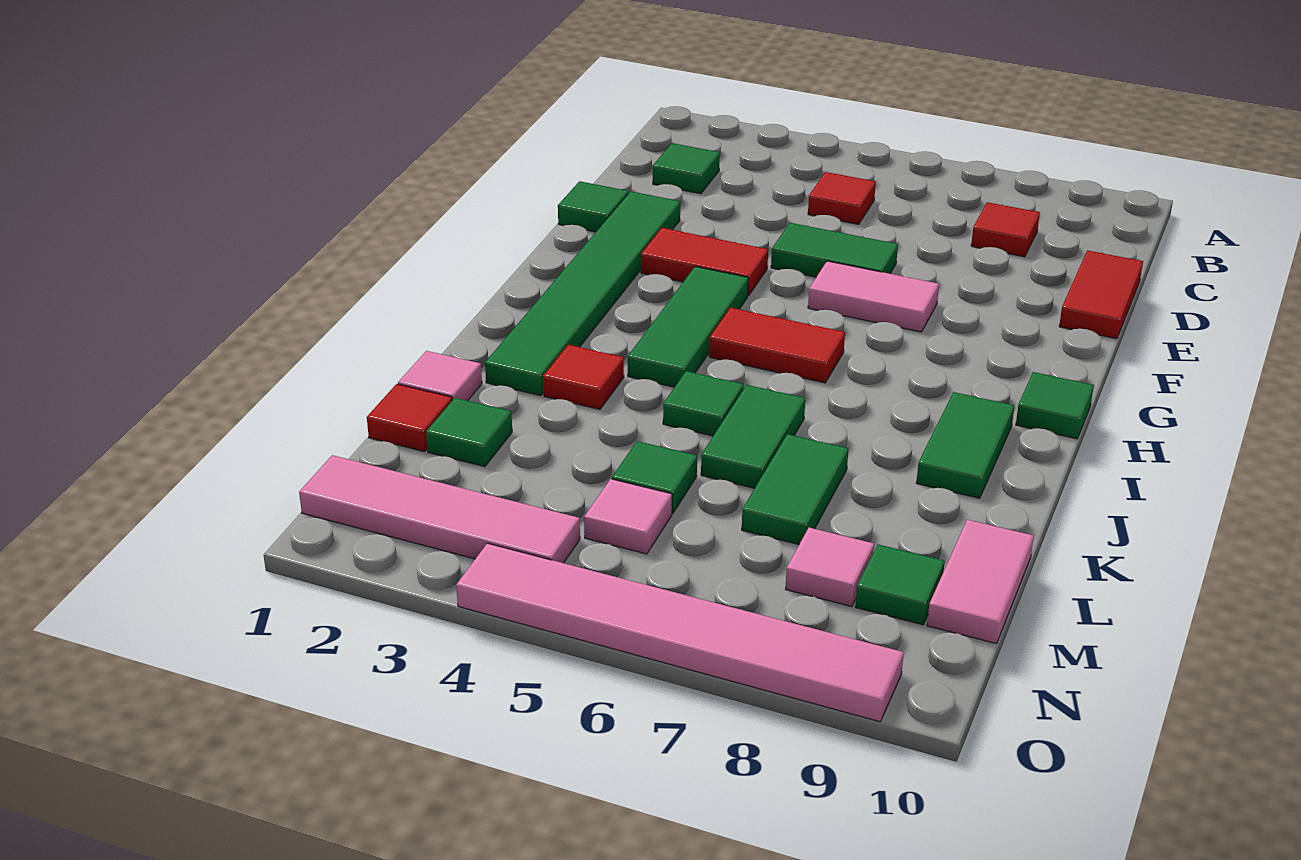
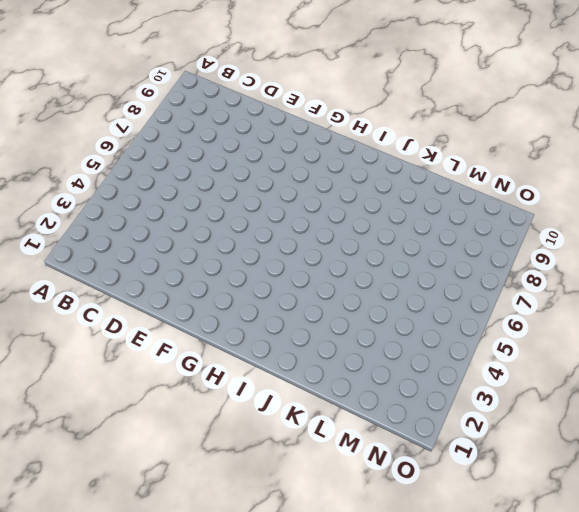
none -> green 1x1 tile [653,143,720,194]
none -> red 1x1 tile [808,172,876,224]
none -> red 1x1 tile [971,202,1040,257]

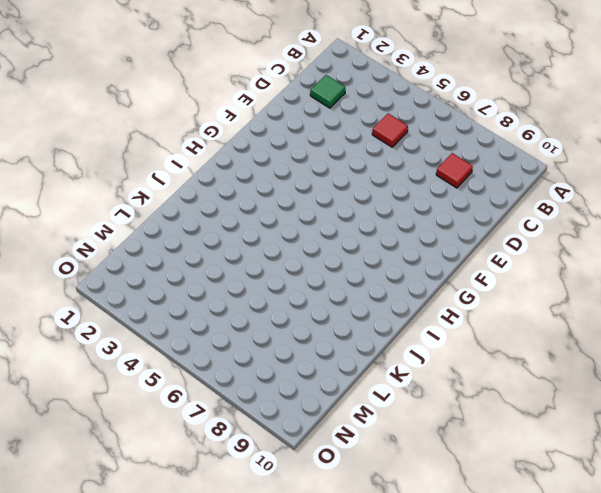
none -> red 1x2 tile [1059,250,1143,339]
none -> green 1x1 tile [558,181,628,232]
none -> green 1x6 tile [485,191,680,396]

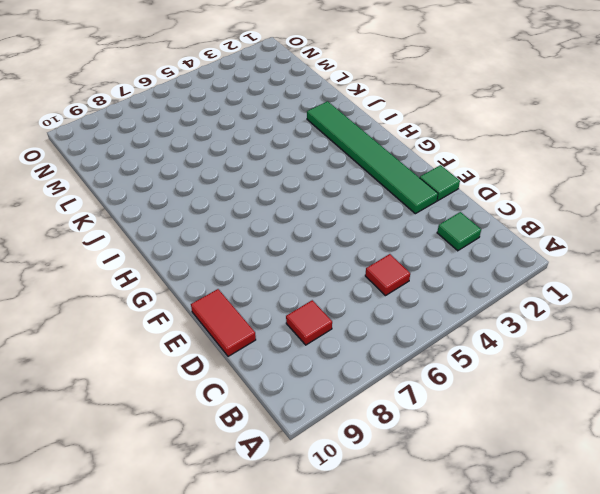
none -> green 1x2 tile [771,223,898,277]
none -> red 1x2 tile [641,228,768,296]
none -> pink 1x2 tile [808,261,939,332]

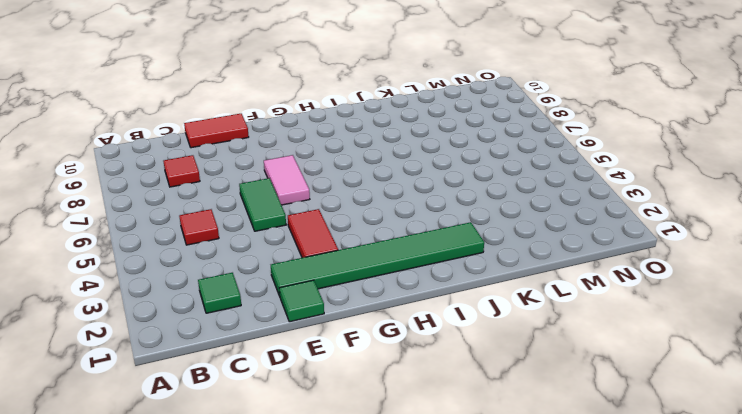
none -> green 1x3 tile [628,266,748,387]
none -> red 1x2 tile [709,308,845,383]
none -> green 1x1 tile [1016,372,1094,439]

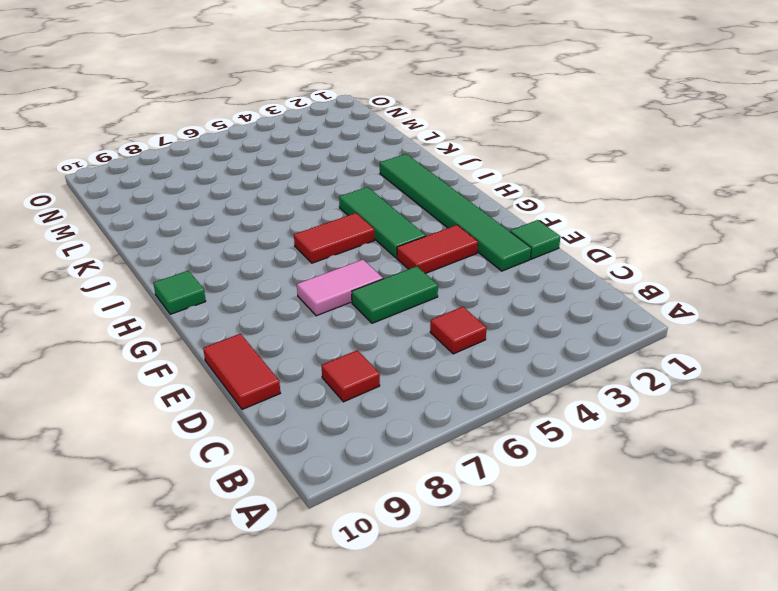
none -> green 1x1 tile [653,143,720,194]
none -> green 1x2 tile [916,392,1014,498]
none -> red 1x1 tile [543,345,624,409]

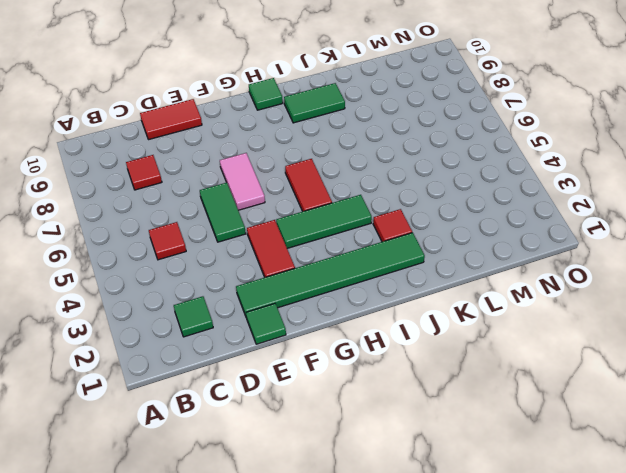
none -> green 1x1 tile [663,371,744,436]
none -> green 1x2 tile [701,385,805,488]
none -> pink 1x1 tile [398,351,482,401]

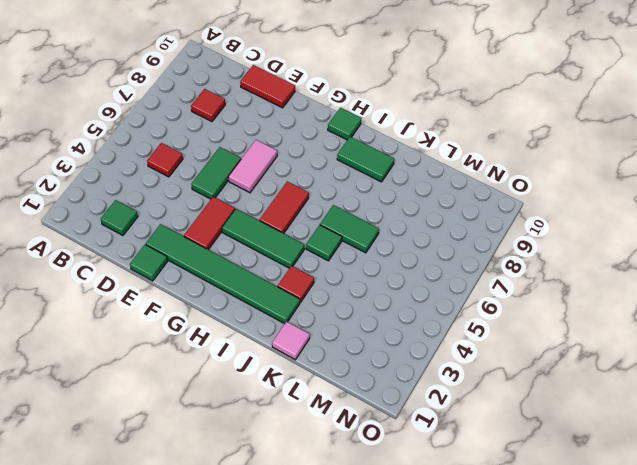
none -> green 1x2 tile [742,434,848,545]
none -> red 1x1 tile [367,384,452,452]
none -> green 1x1 tile [426,398,512,467]

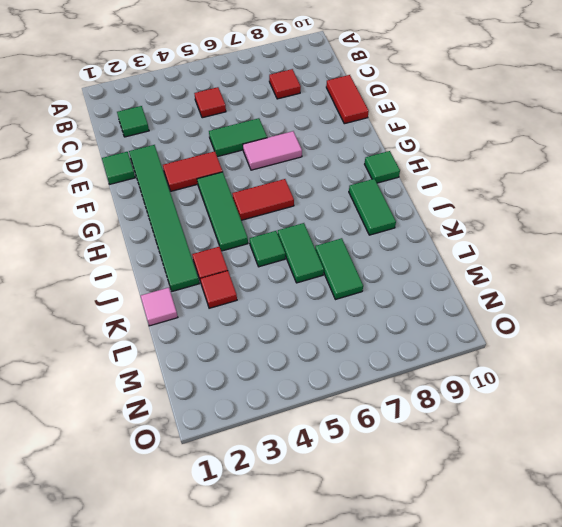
red 1x1 tile [200,271,237,308] -> red 1x1 tile moved to [367,384,452,452]
none -> green 1x1 tile [426,398,512,467]
none -> green 1x1 tile [612,441,697,513]
none -> pink 1x2 tile [927,520,1034,644]

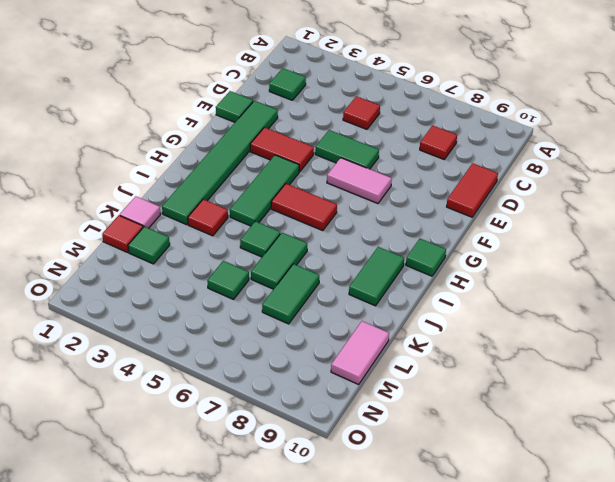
none -> pink 1x1 tile [584,479,672,554]
none -> pink 1x1 tile [786,528,874,607]
none -> green 1x1 tile [856,544,945,625]

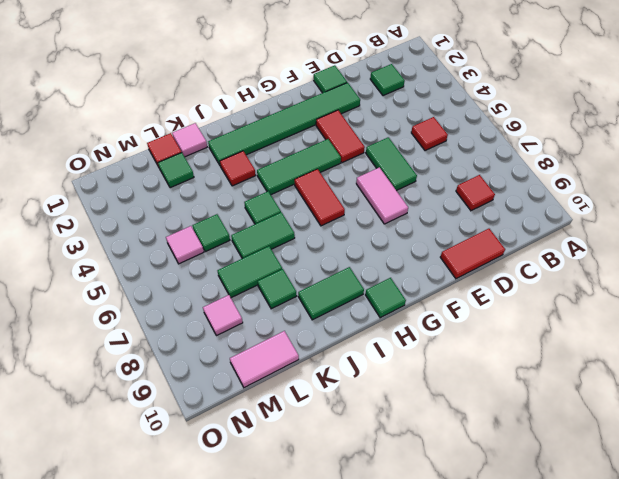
green 1x1 tile [258,269,296,309] -> green 1x1 tile moved to [856,544,945,625]
none -> pink 1x4 tile [299,455,580,563]
none -> pink 1x6 tile [456,543,904,722]

